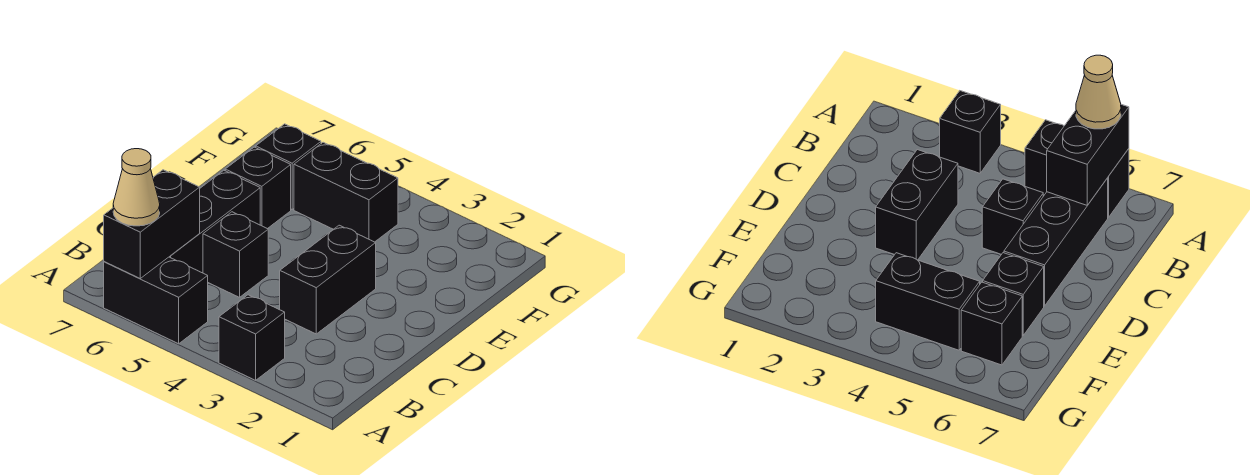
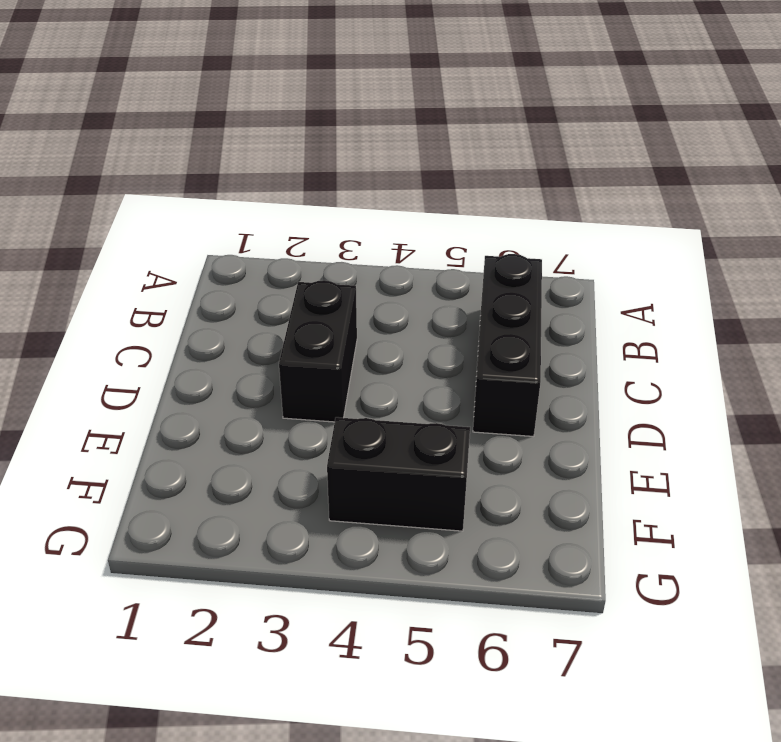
none -> black 1x1 brick [219,295,285,380]
none -> black 1x2 brick [104,257,208,344]

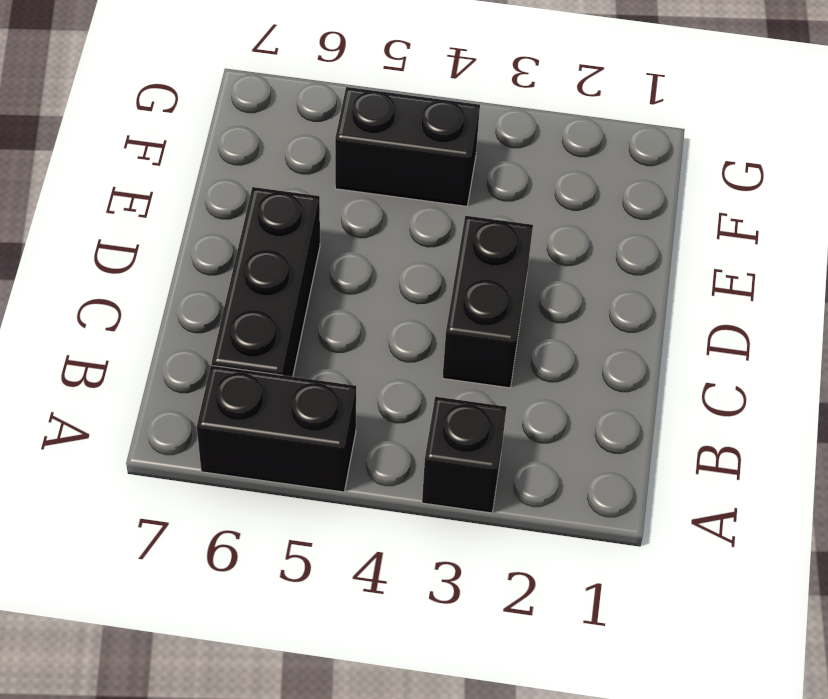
none -> black 1x1 brick [203,212,268,297]
none -> black 1x1 brick [225,147,291,229]

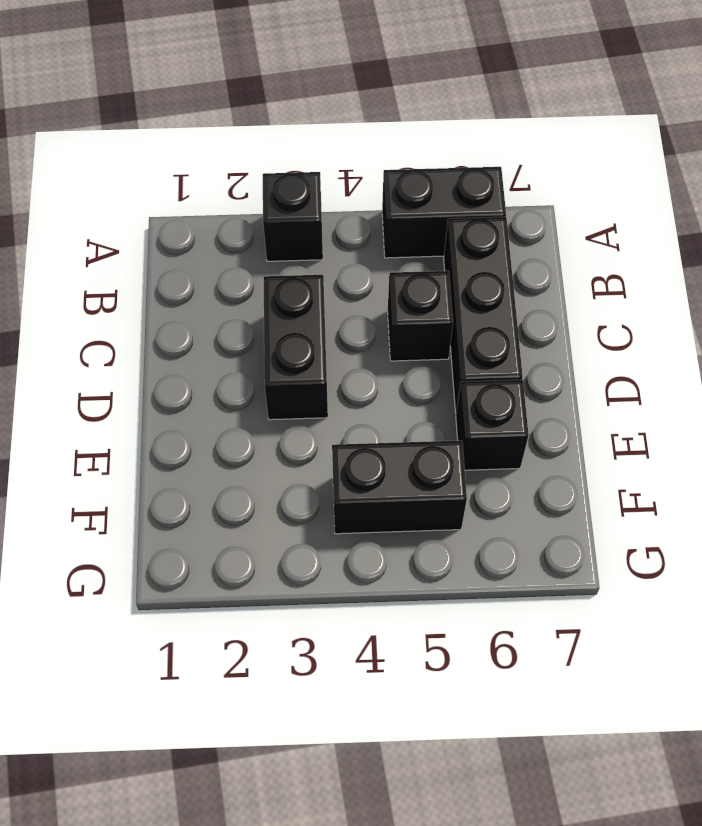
none -> black 1x1 brick [256,124,321,209]
none -> black 1x2 brick [104,170,200,278]

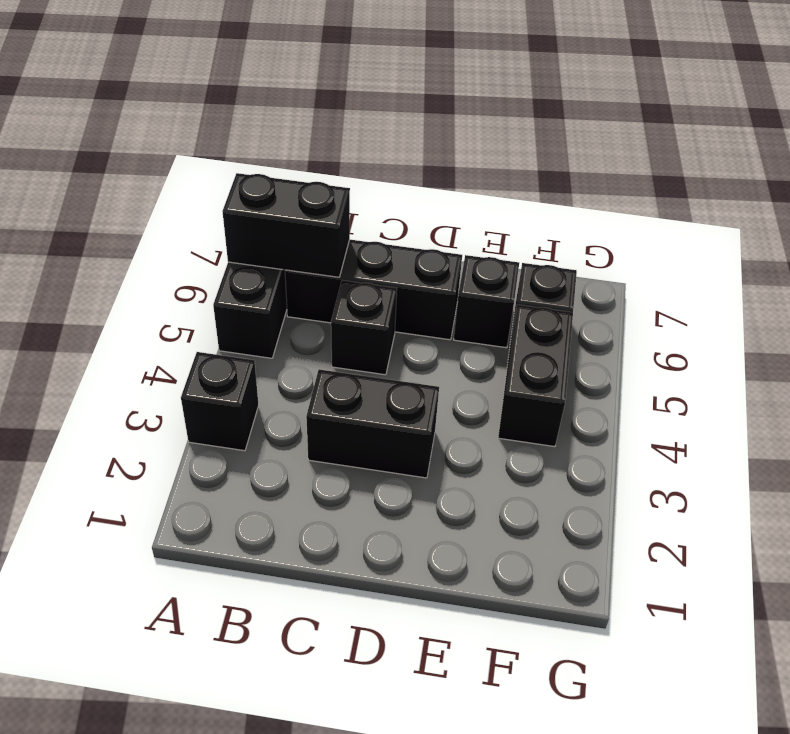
none -> tan 1x1 cone [113,149,160,226]

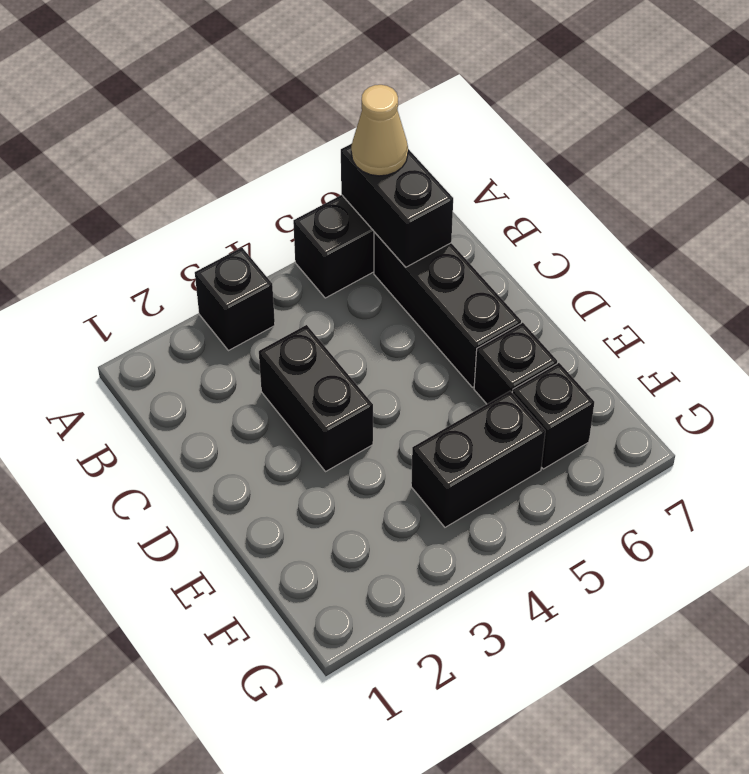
none -> black 1x1 brick [203,212,268,297]

